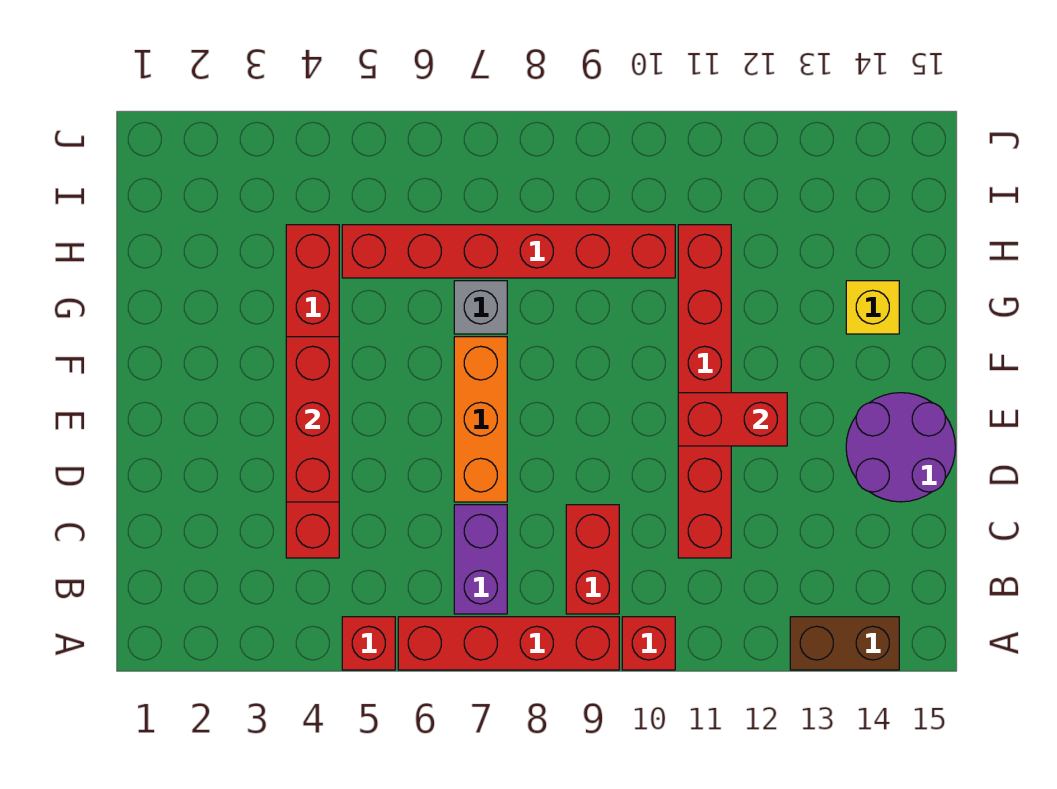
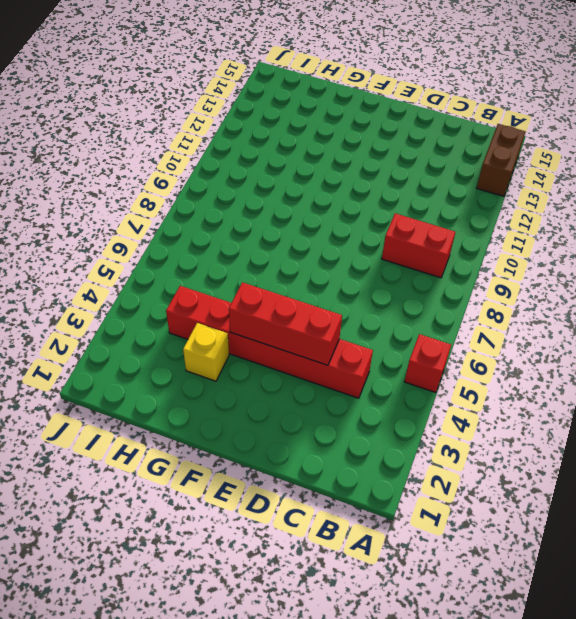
yellow 1x1 brick [183,323,229,381] -> yellow 1x1 brick moved to [846,281,899,334]
none -> red 1x4 brick [398,617,619,670]
none -> red 1x1 brick [622,617,675,670]
none -> purple 1x2 brick [454,505,507,614]

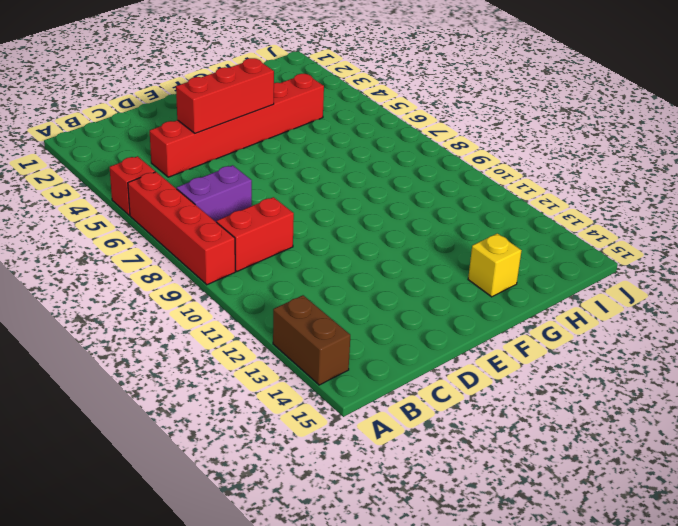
none -> red 1x1 brick [622,617,675,670]
none -> red 1x6 brick [678,225,731,558]
none -> orange 1x3 brick [454,337,507,502]

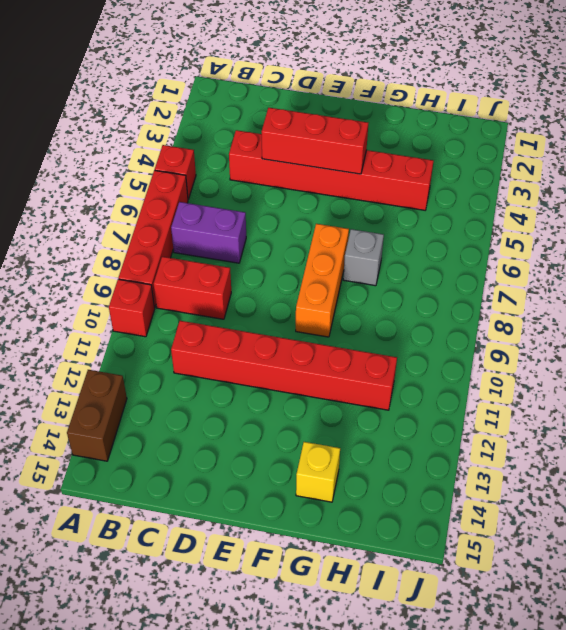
orange 1x3 brick [296,224,349,337] -> orange 1x3 brick turned to [454,337,507,502]
none -> purple 2x2 round brick [846,393,955,502]
none -> red 1x6 brick [342,225,675,278]
none -> red 1x2 brick [678,393,787,446]

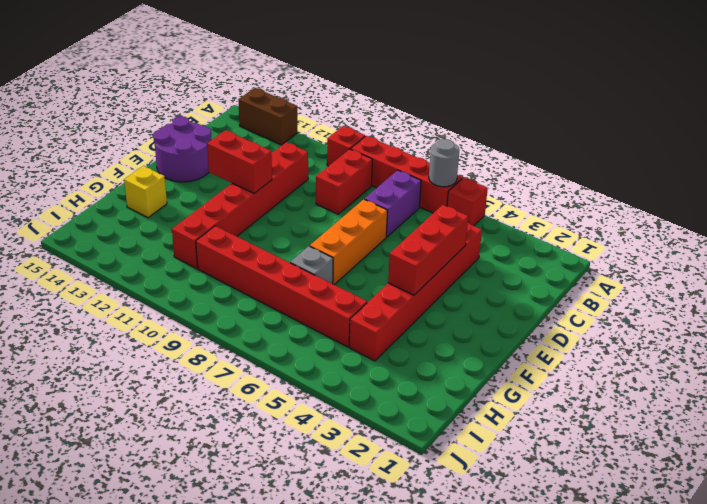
grey 1x1 round brick [429,139,459,187] -> none

